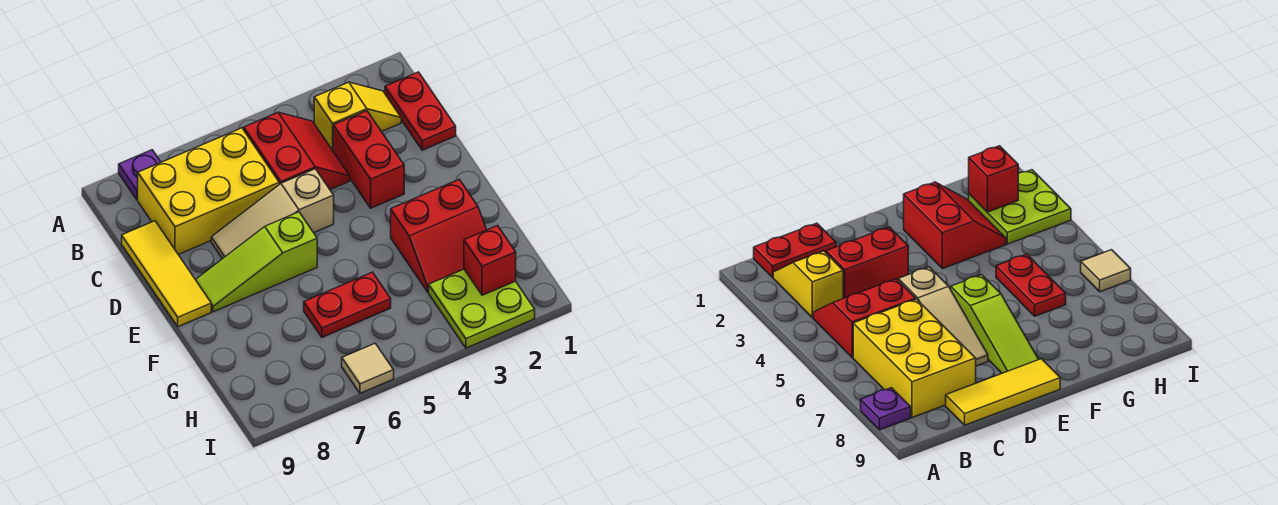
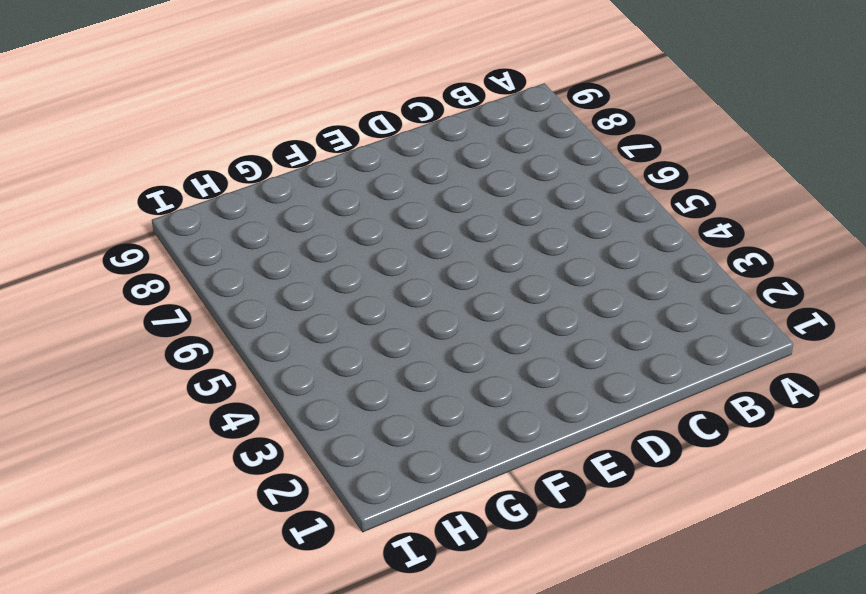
none -> purple 1x1 plate [119,150,161,200]
none -> red 1x2 plate [385,72,456,150]
none -> yellow 1x2 slope [314,82,401,150]

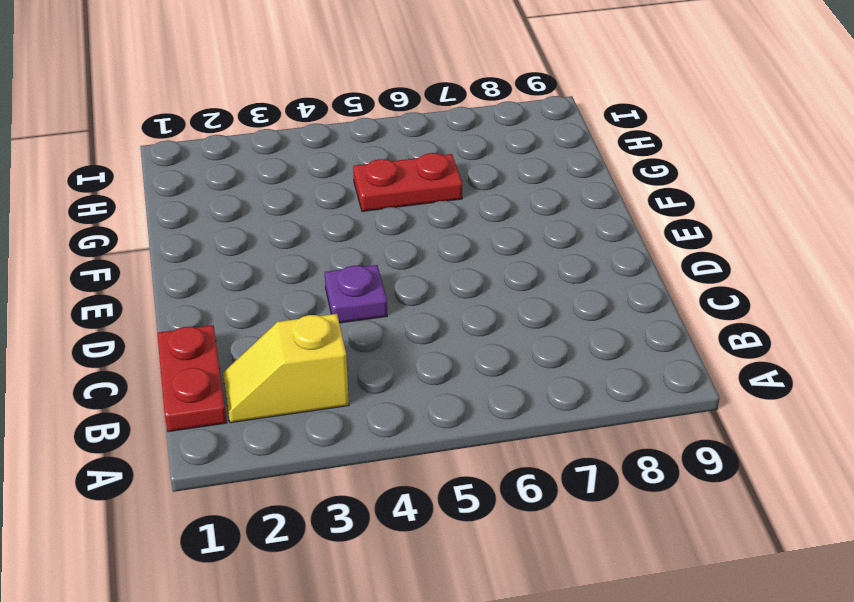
purple 1x1 plate [325,265,387,323] -> purple 1x1 plate moved to [119,150,161,200]
none -> red 2x2 slope [244,112,350,190]
none -> yellow 2x3 brick [138,128,279,255]
none -> red 1x2 brick [333,111,404,208]

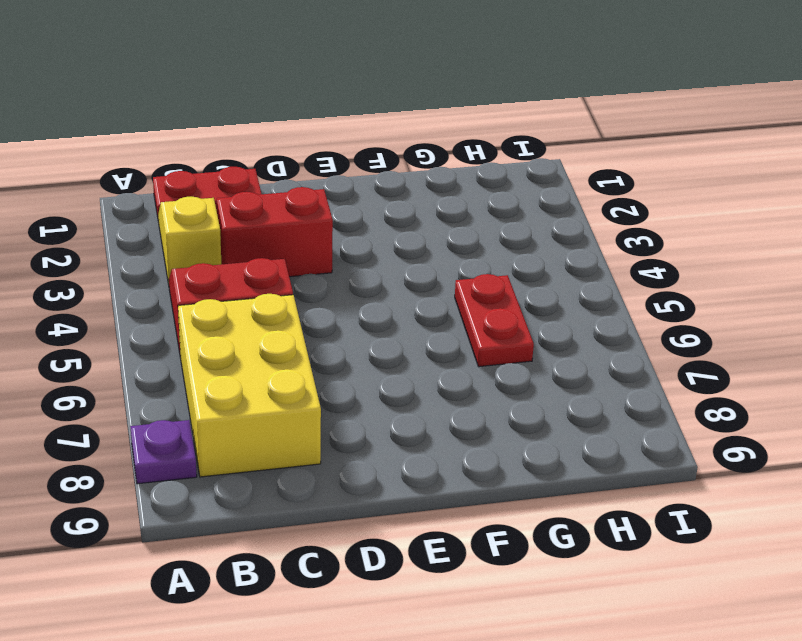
none -> yellow 1x3 tile [122,221,211,327]
none -> tan 1x3 slope [211,169,334,259]
none -> lime 1x3 slope [196,212,317,312]

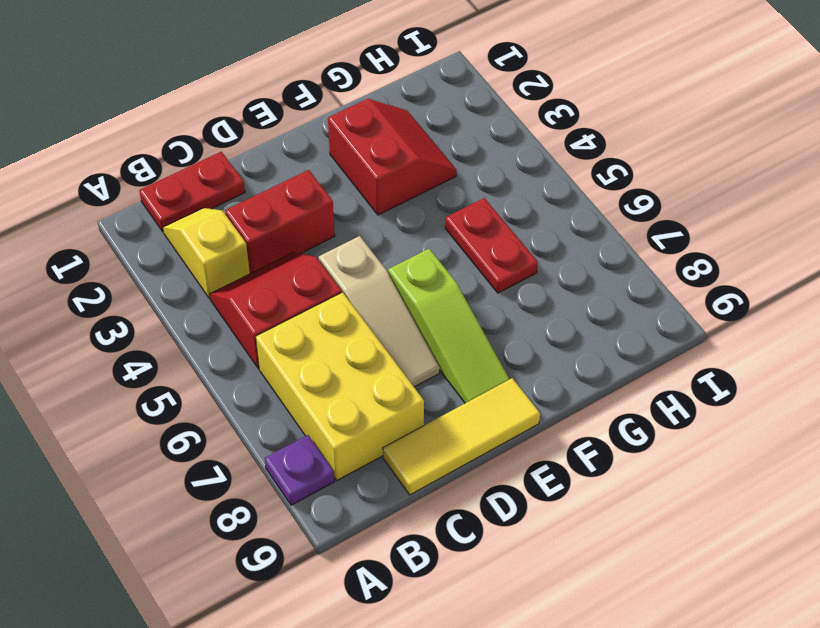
none -> lime 2x2 plate [429,269,535,348]
none -> tan 1x1 tile [342,343,394,393]
none -> red 1x1 brick [464,226,516,295]

